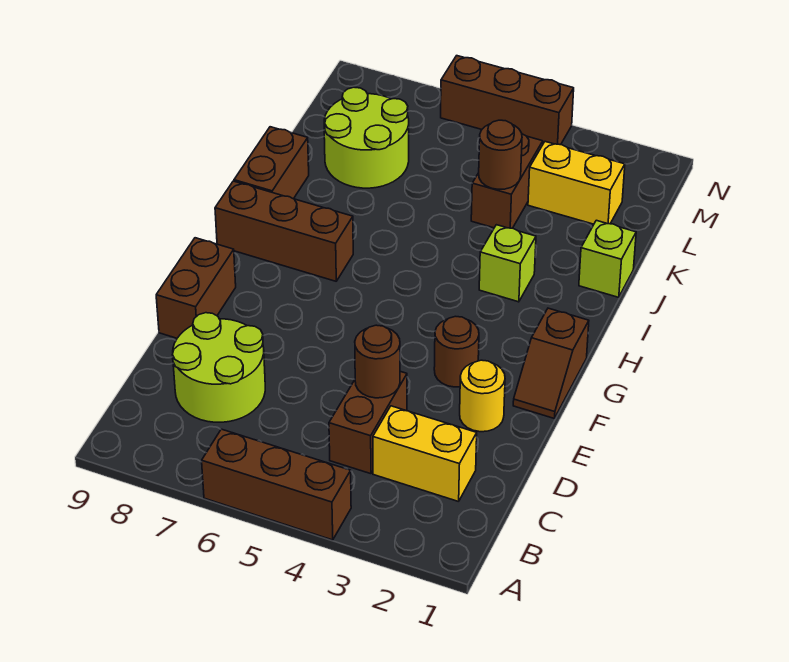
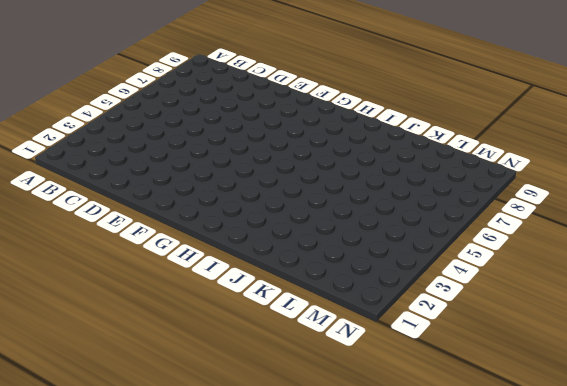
none -> brown 1x3 brick [202,429,351,540]
none -> yellow 1x2 brick [373,406,477,502]
none -> brown 1x2 brick [329,371,407,474]

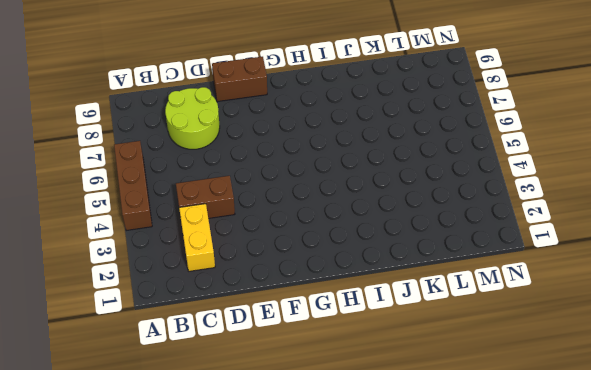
none -> yellow 1x1 round brick [460,360,505,432]
none -> brown 1x2 slope [513,308,589,418]
none -> brown 1x1 round brick [434,316,479,387]

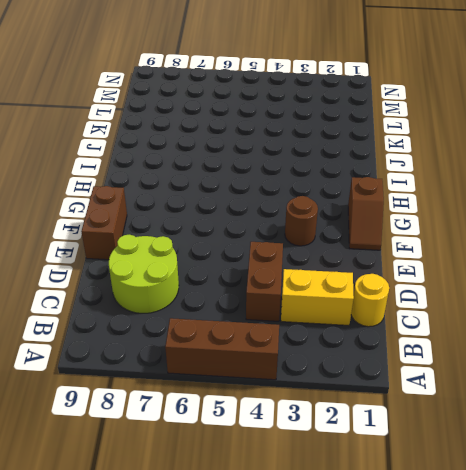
yellow 1x1 round brick [351,274,389,327] -> yellow 1x1 round brick moved to [460,360,505,432]
none -> brown 1x3 brick [215,181,353,281]
none -> lime 1x1 brick [479,225,536,302]
none -> brown 1x2 brick [234,127,309,199]

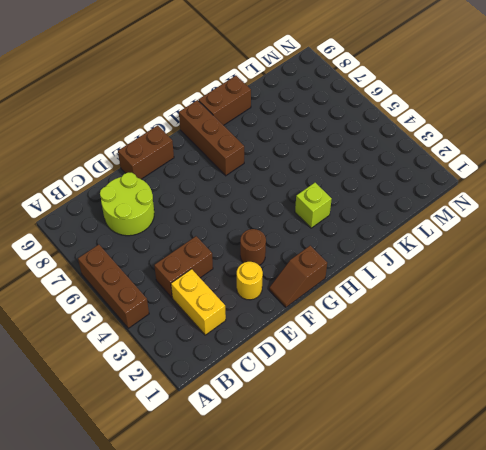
none -> lime 1x1 brick [579,220,636,297]
none -> brown 1x2 brick [471,134,543,228]
none -> lime 2x2 round brick [324,87,409,188]

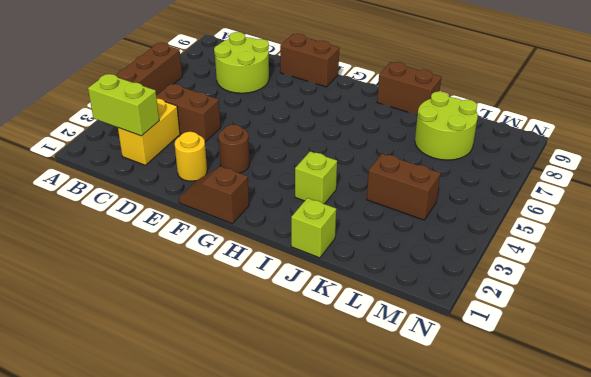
lime 1x2 brick [88,74,159,136] -> none
none -> brown 1x3 brick [215,181,353,281]
none -> yellow 1x2 brick [528,142,625,224]
none -> brown 1x3 brick [441,56,574,145]

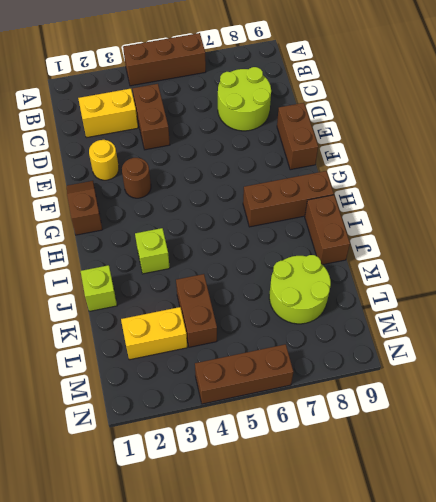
none -> brown 1x1 round brick [355,325,400,398]
none -> brown 1x1 round brick [479,120,522,189]

